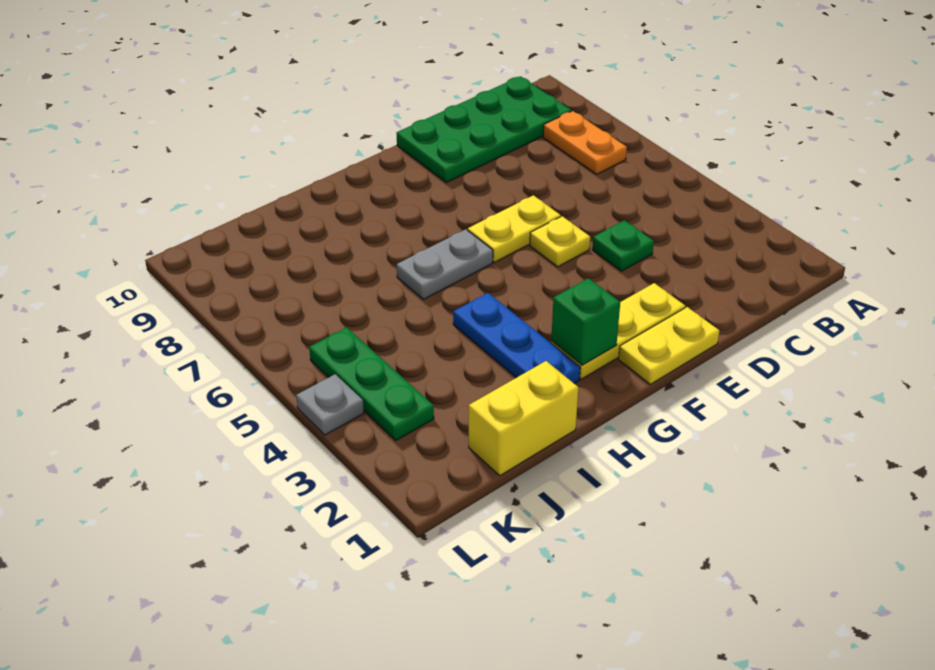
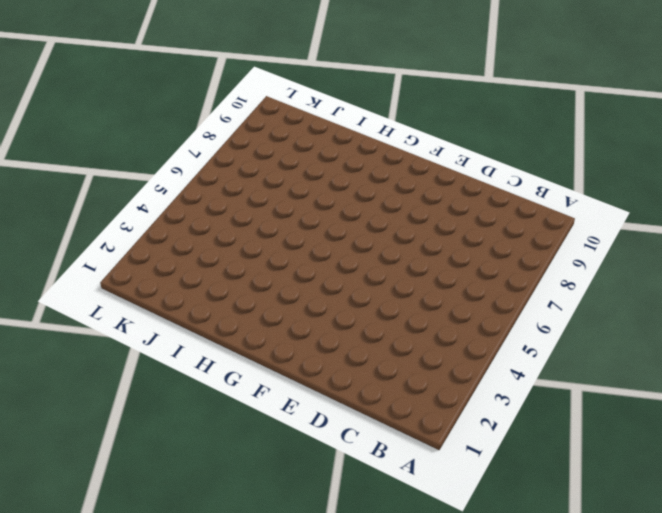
none -> orange 1x2 plate [543,111,627,174]
none -> green 2x4 plate [397,76,571,182]
none -> green 1x1 plate [593,220,654,271]

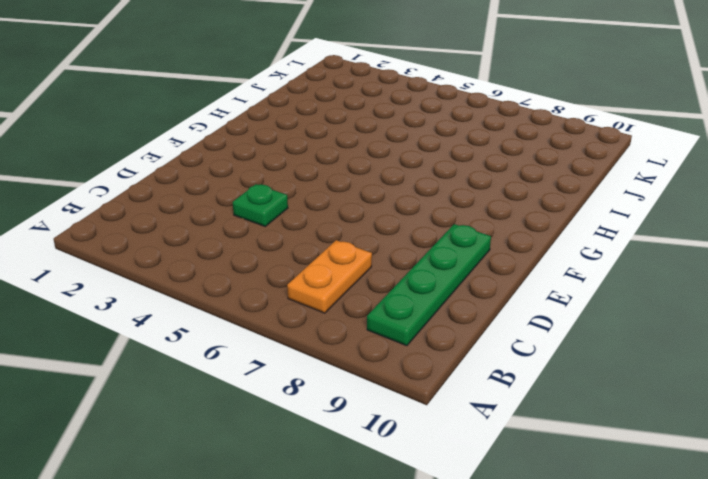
orange 1x2 plate [287,240,372,313] -> orange 1x2 plate turned to [543,111,627,174]
green 1x4 plate [367,224,491,346] -> green 2x4 plate [397,76,571,182]
none -> yellow 1x2 plate [619,307,719,384]
none -> yellow 1x3 plate [551,283,685,379]
none -> yellow 1x1 plate [530,216,590,267]

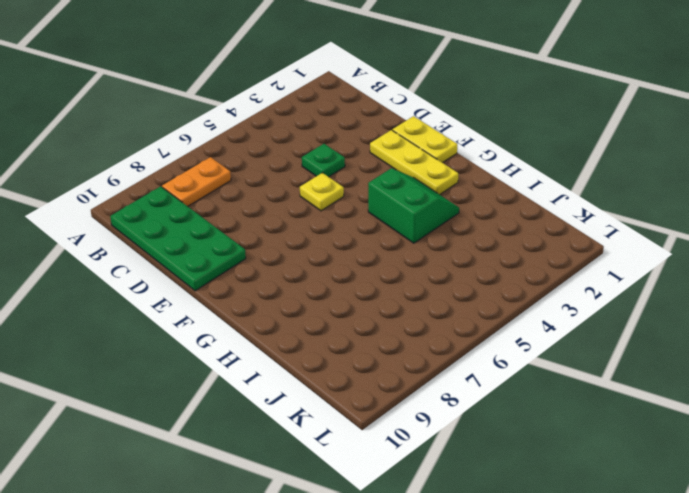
green 2x2 slope [368,168,459,243] -> blue 1x3 plate [453,293,580,383]
none -> yellow 1x2 plate [468,195,561,262]
none -> grey 1x2 plate [397,229,493,299]
none -> yellow 1x2 brick [469,361,579,476]

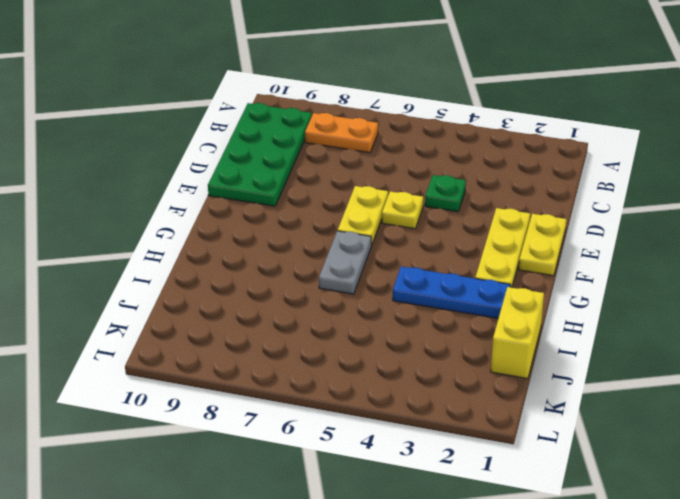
none -> green 1x3 plate [309,327,434,440]
none -> grey 1x1 plate [296,374,364,435]
none -> green 1x1 brick [551,278,620,365]

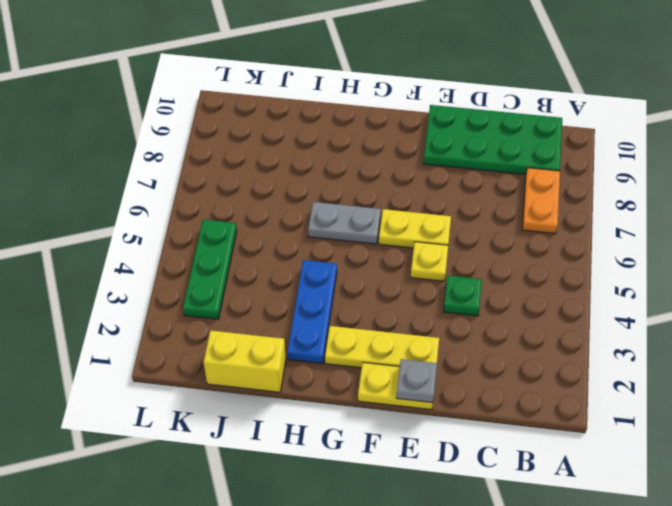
grey 1x1 plate [396,359,437,403] -> grey 1x1 plate moved to [296,374,364,435]
none -> green 1x1 brick [551,278,620,365]

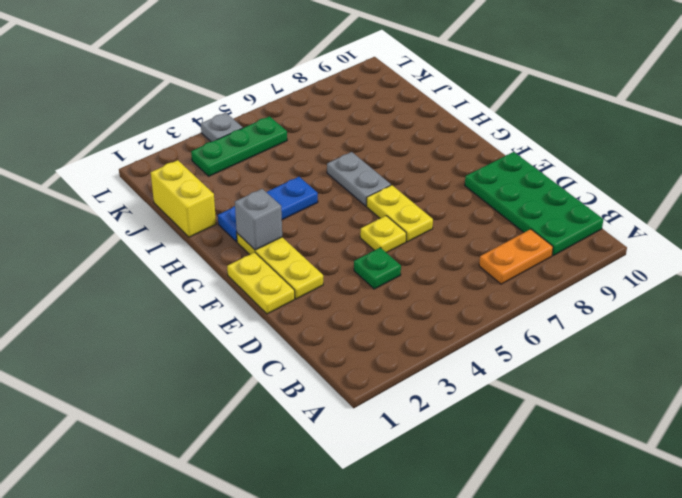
grey 1x1 brick [235,189,282,250] -> green 1x1 brick [551,278,620,365]

